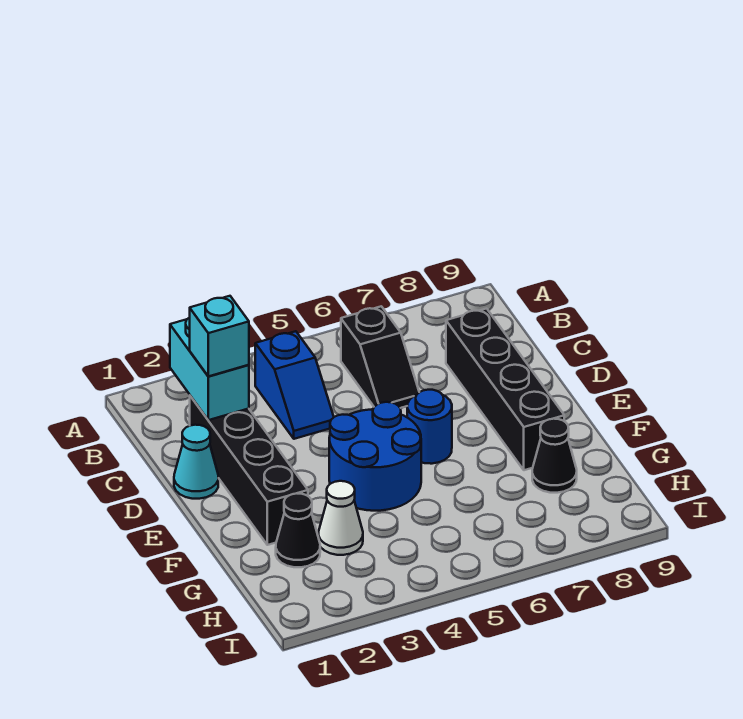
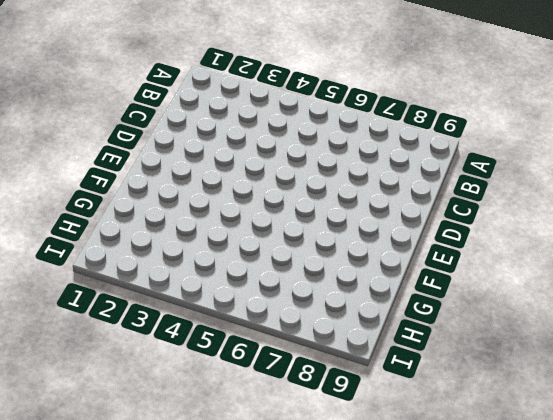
none -> blue 1x2 slope [255,331,334,439]
none -> black 1x2 slope [341,306,419,408]
none -> black 1x4 brick [190,396,308,545]

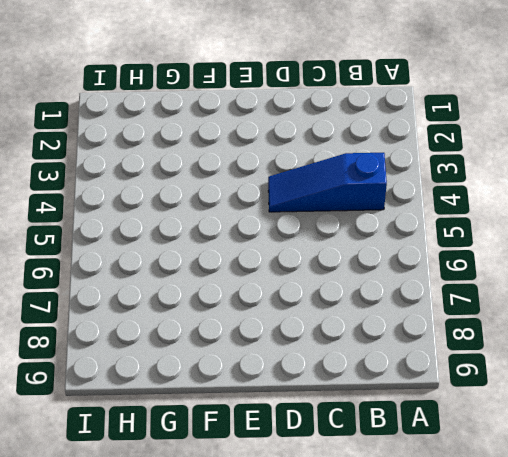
blue 1x3 slope [268,153,387,212] -> blue 1x2 slope [255,331,334,439]
none -> black 1x2 slope [341,306,419,408]
none -> black 1x4 brick [190,396,308,545]
none -> black 1x4 brick [446,309,564,470]

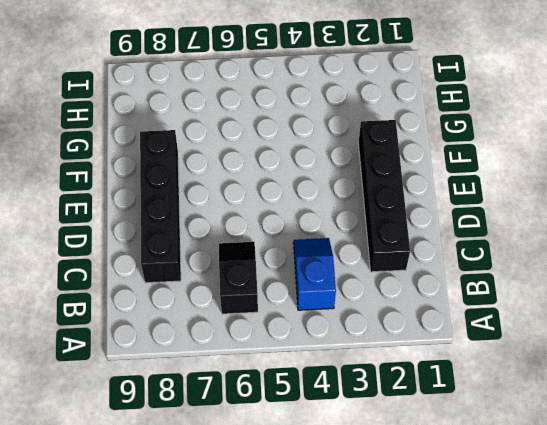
none -> cyan 1x1 cone [174,425,218,499]
none -> blue 2x2 round brick [329,402,421,511]
none -> blue 1x1 round brick [407,390,452,464]

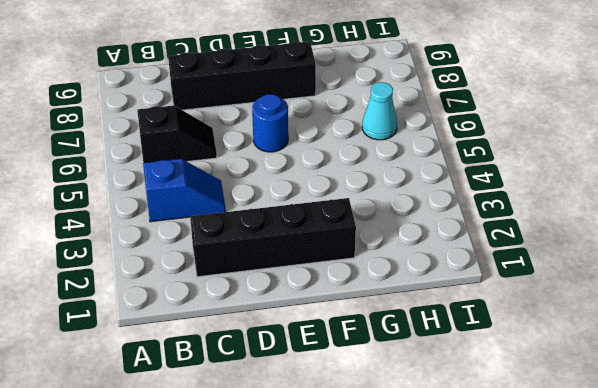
cyan 1x1 cone [362,82,397,140] -> cyan 1x1 cone moved to [174,425,218,499]
none -> blue 2x2 round brick [329,402,421,511]
none -> black 1x1 cone [276,493,320,567]
none -> white 1x1 cone [319,481,363,555]

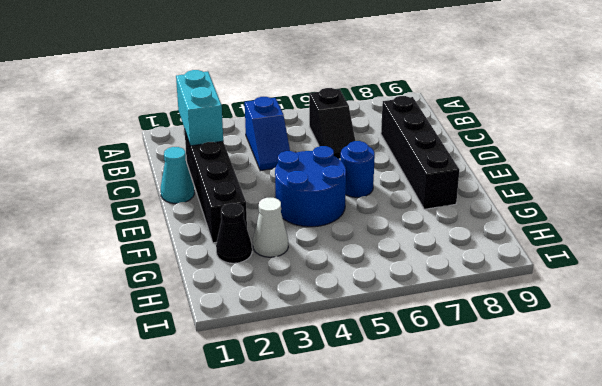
none -> black 1x1 cone [532,419,577,493]
none -> cyan 1x1 brick [190,296,249,376]

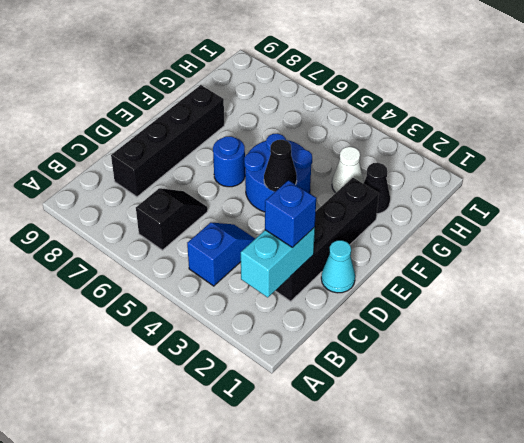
blue 1x1 brick [265,180,316,248] -> cyan 1x1 brick [190,296,249,376]
black 1x1 cone [264,140,297,192] -> black 1x1 cone moved to [532,419,577,493]

